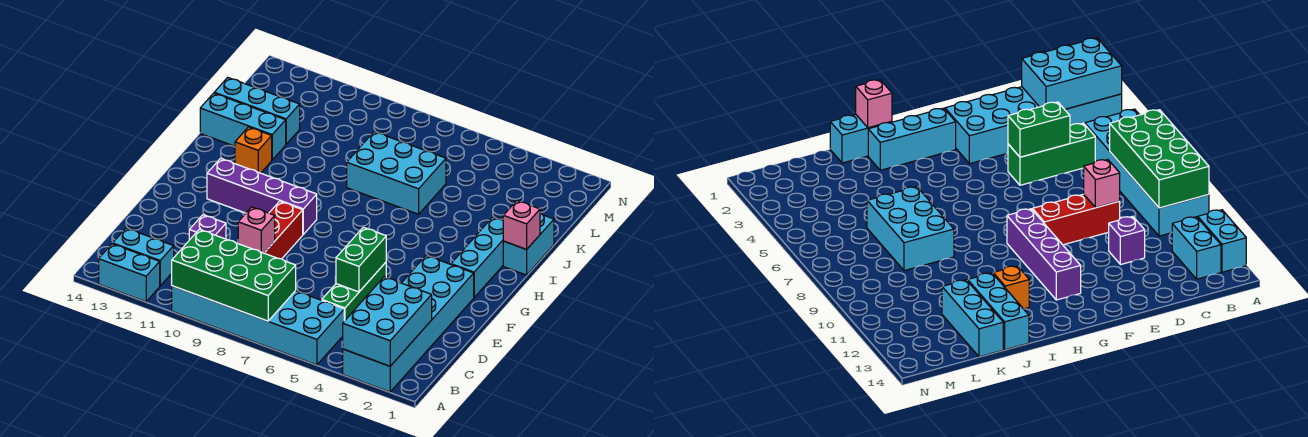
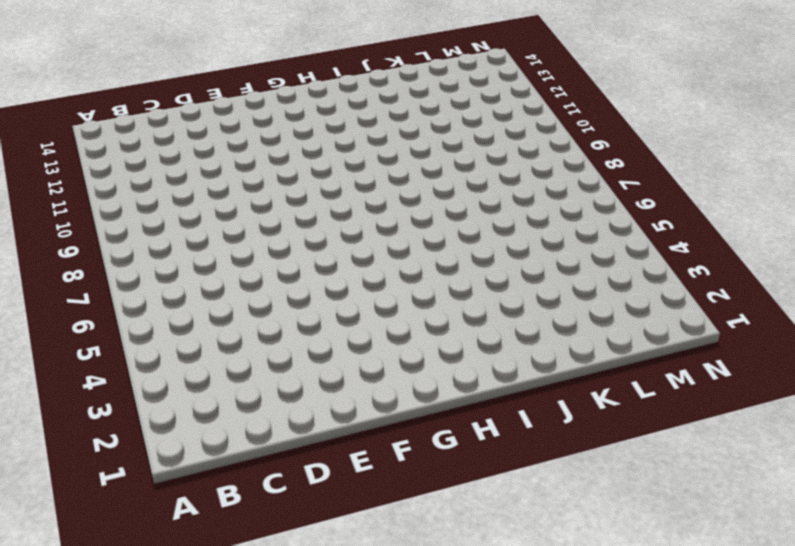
none -> cyan 2x6 brick [343,256,474,392]
none -> cyan 2x6 brick [172,286,344,365]
none -> cyan 1x2 brick [99,244,160,302]

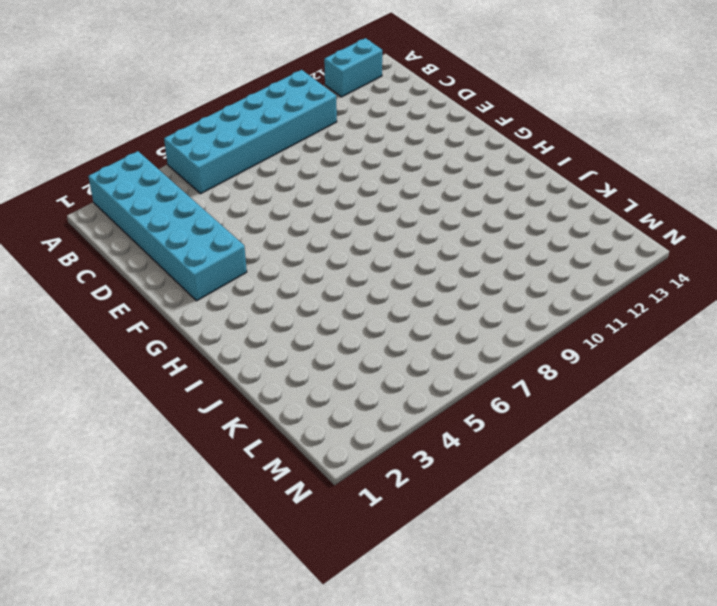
none -> cyan 1x2 brick [113,228,174,286]
none -> green 1x3 brick [322,262,386,321]
none -> red 1x3 brick [265,201,303,259]

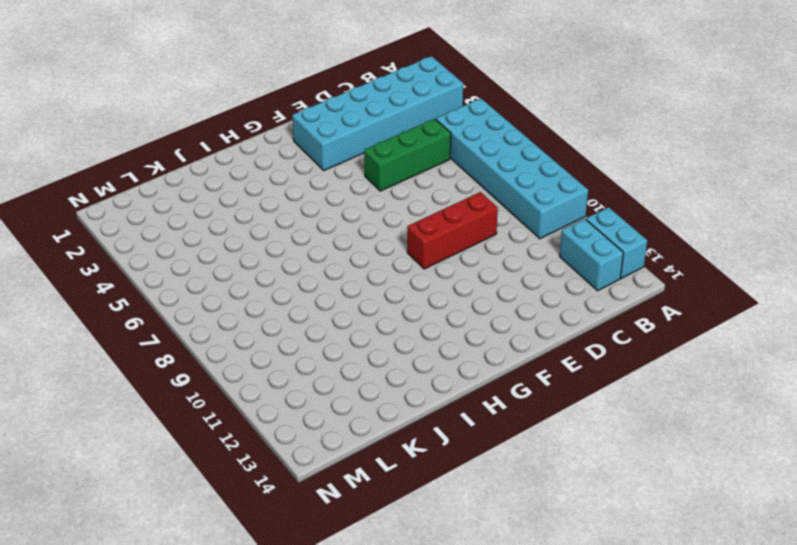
none -> purple 1x1 brick [189,215,226,240]
none -> cyan 1x3 brick [451,217,503,297]
none -> purple 1x4 brick [207,158,317,234]

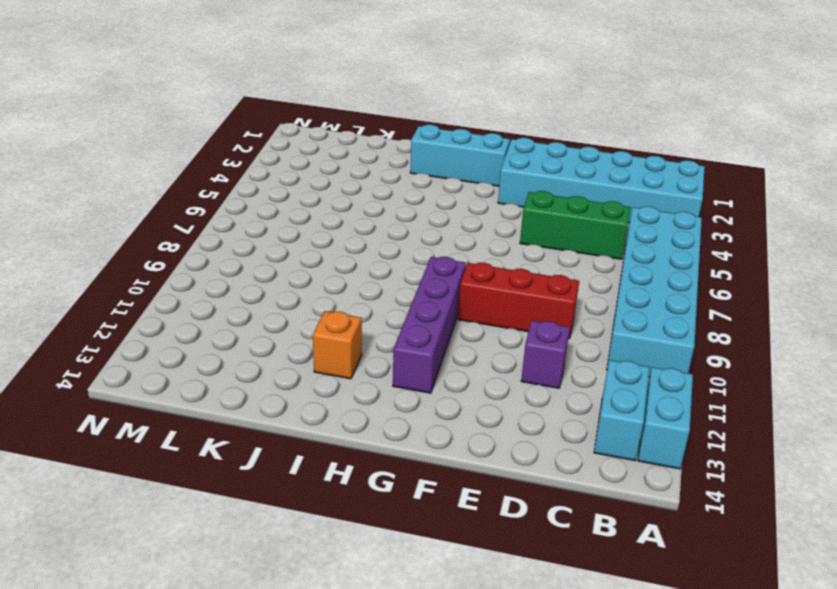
none -> cyan 1x2 brick [503,213,554,275]
none -> cyan 2x3 brick [347,132,446,214]
none -> cyan 1x3 brick [200,93,286,160]

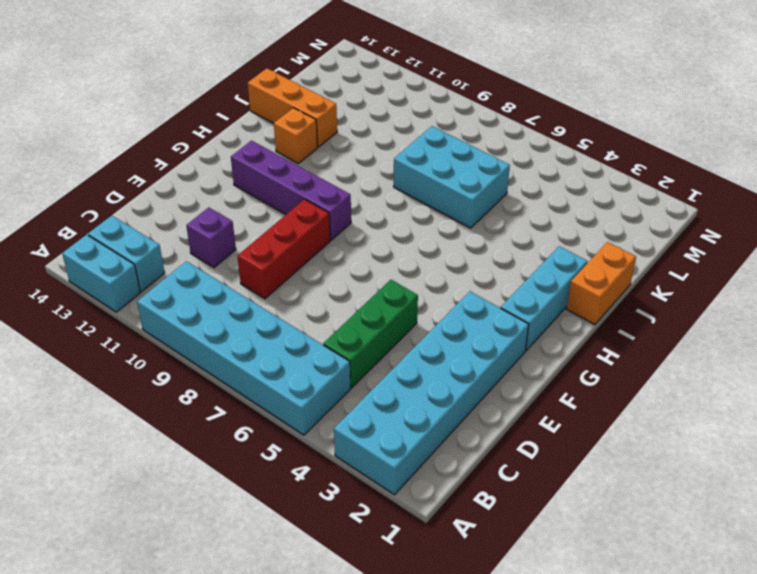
orange 1x2 brick [567,242,636,325] -> cyan 1x2 brick [503,213,554,275]
orange 1x3 brick [248,69,337,147] -> cyan 1x3 brick [200,93,286,160]
none -> cyan 1x3 brick [214,77,300,144]
none -> cyan 2x3 brick [343,277,432,366]
none -> green 2x4 brick [171,229,296,321]

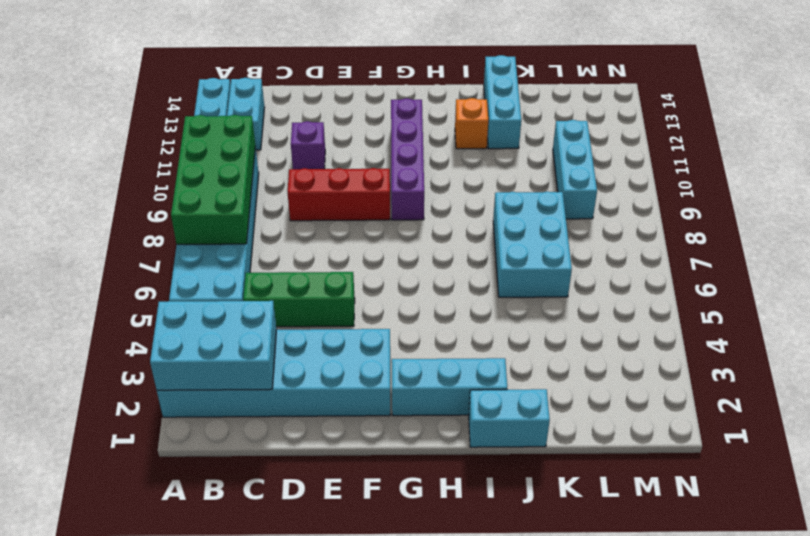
cyan 1x3 brick [553,120,597,219] -> cyan 1x3 brick moved to [214,77,300,144]
none -> green 1x2 brick [336,227,386,292]
none -> pink 1x1 brick [238,207,275,253]
none -> pink 1x1 brick [503,201,540,249]

